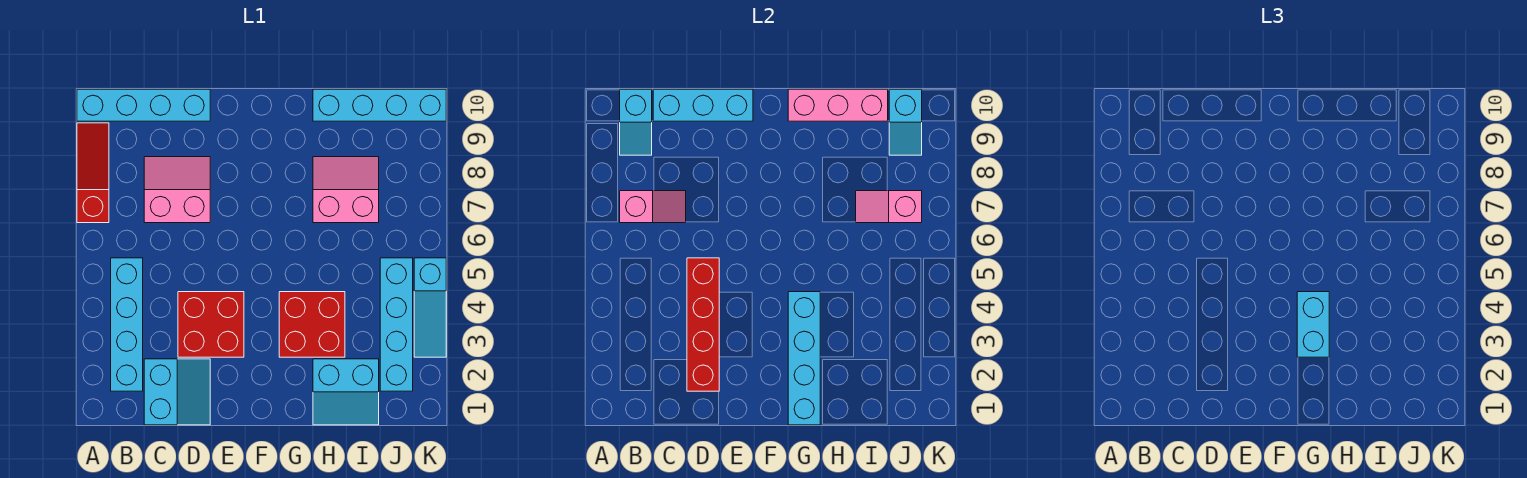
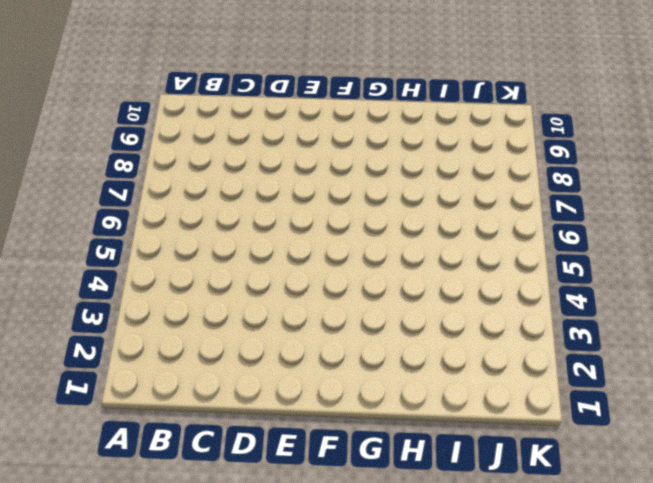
none -> red 1x3 slope [77,123,109,223]
none -> cyan 1x4 brick [77,89,210,121]
none -> cyan 1x4 brick [111,258,143,391]

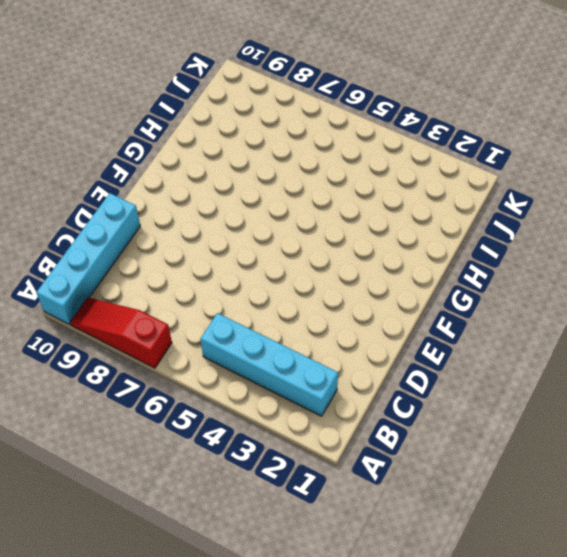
none -> cyan 2x2 slope [144,359,210,425]
none -> pink 2x2 slope [144,157,210,223]
none -> red 2x2 brick [178,292,244,357]

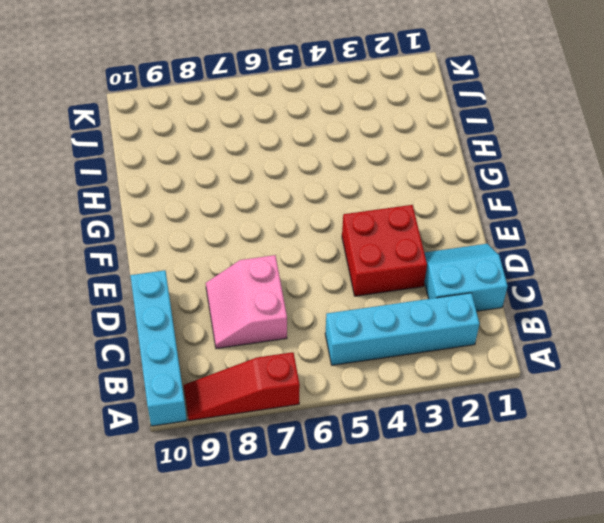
none -> red 2x2 brick [279,292,345,357]
none -> cyan 2x2 slope [313,359,379,425]
none -> pink 2x2 slope [313,157,379,223]

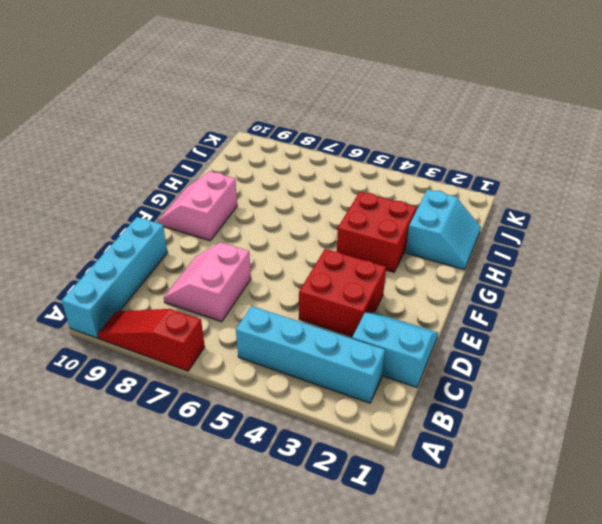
pink 2x2 slope [158,172,237,241] -> pink 2x2 slope moved to [313,157,379,223]
none -> cyan 1x4 brick [313,89,446,121]
none -> cyan 1x4 brick [380,258,413,391]
none -> cyan 1x3 slope [414,258,446,357]

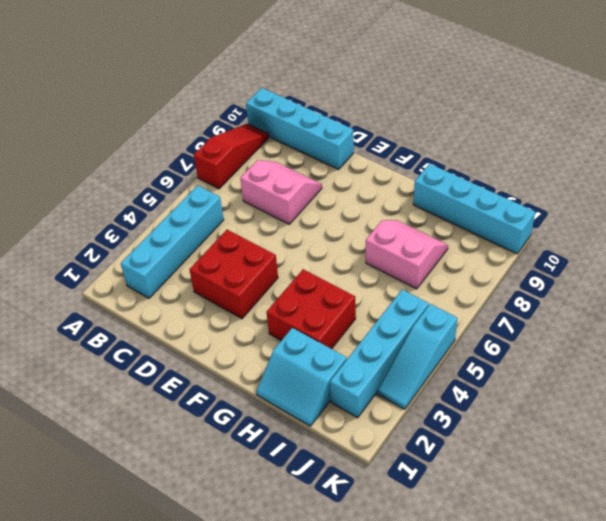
none -> cyan 2x2 slope [144,359,210,425]
none -> pink 1x2 slope [620,191,686,223]
none -> cyan 1x2 slope [620,89,652,155]

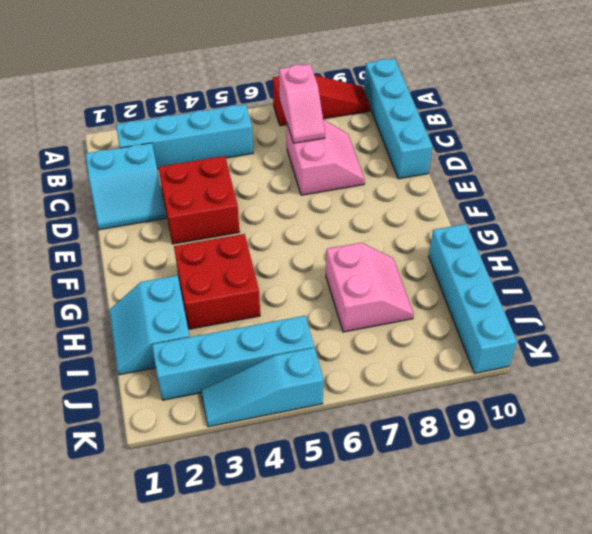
none -> cyan 1x2 slope [620,89,652,155]
none -> cyan 1x3 brick [653,89,753,121]
none -> red 1x4 brick [687,258,719,391]

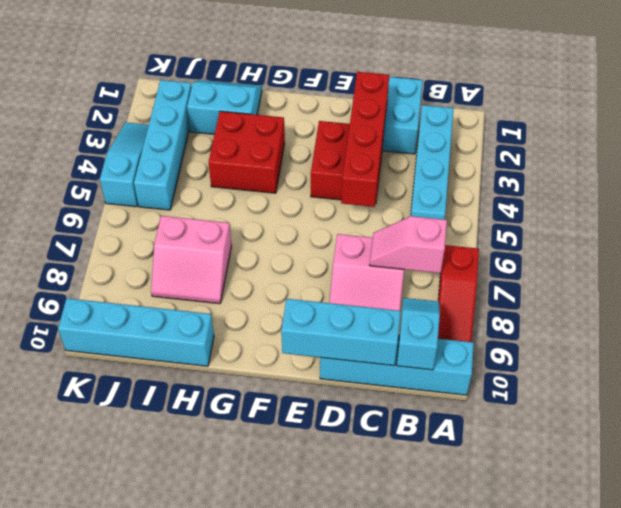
none -> cyan 1x4 brick [788,292,820,425]
none -> pink 1x3 brick [788,89,888,121]
none -> pink 1x2 slope [856,191,922,223]

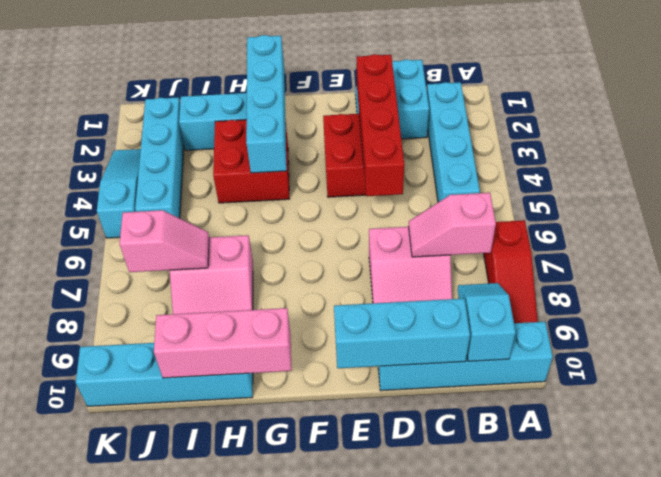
none -> cyan 1x2 slope [889,89,922,155]
none -> cyan 1x2 brick [1297,292,1329,357]

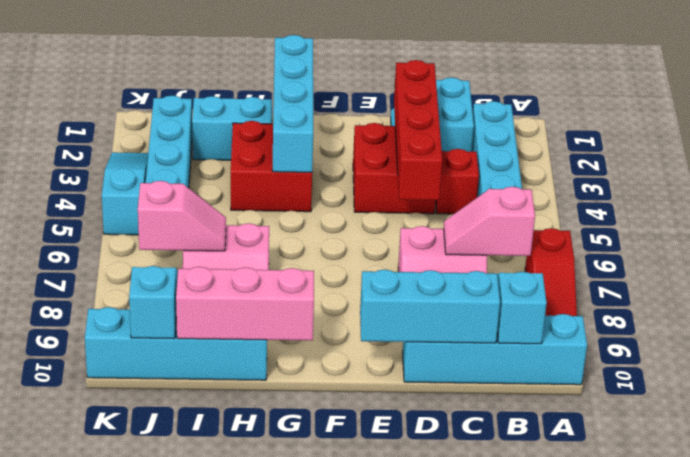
red 1x1 brick [435,149,479,214] -> none
none -> cyan 1x2 brick [1297,292,1329,357]

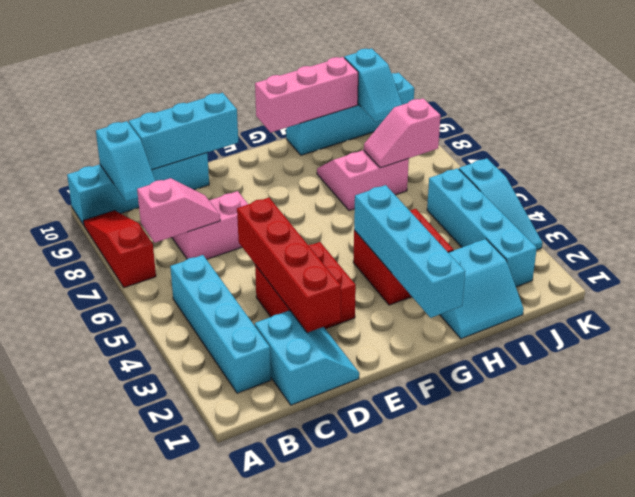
none -> cyan 1x2 brick [1297,292,1329,357]

